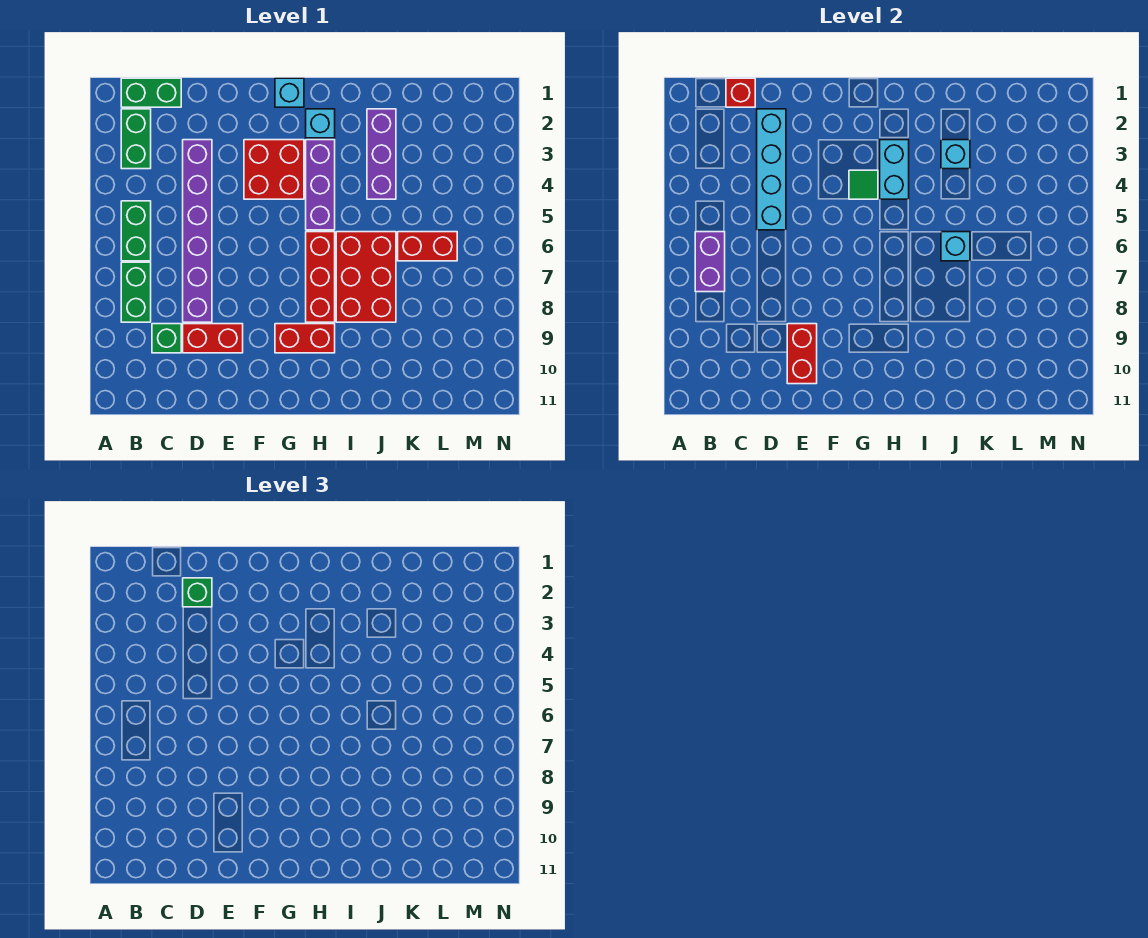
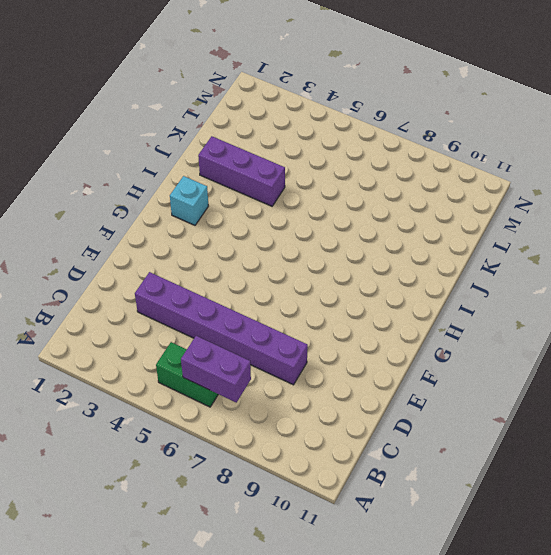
none -> green 1x2 brick [121,78,181,107]
none -> green 1x2 brick [121,109,151,169]
none -> green 1x2 brick [121,262,151,322]

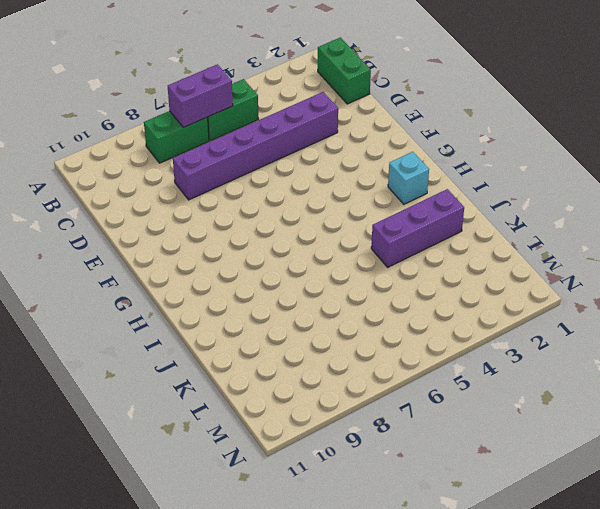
none -> green 1x2 brick [121,109,151,169]
none -> green 1x1 brick [152,324,181,353]
none -> red 1x2 brick [183,324,243,353]

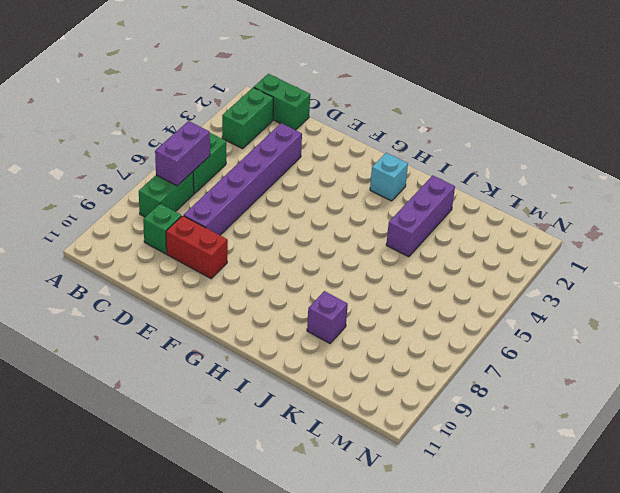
purple 1x1 brick [307,291,348,343] -> none
none -> red 2x2 brick [244,140,304,199]
none -> cyan 1x1 brick [275,78,304,107]
none -> red 1x2 brick [275,324,335,353]

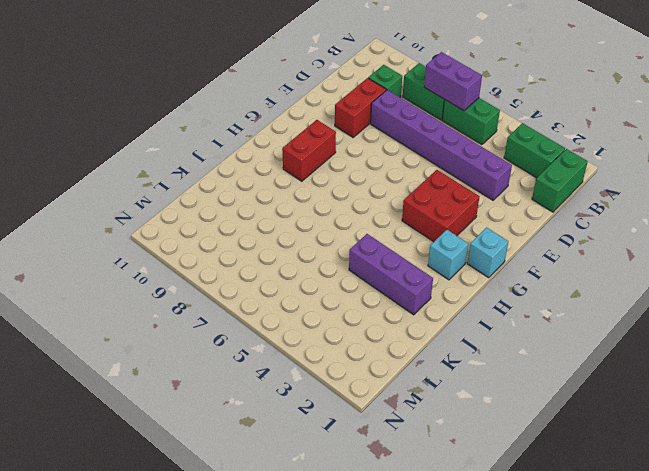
none -> purple 1x3 brick [306,140,335,230]
none -> red 1x3 brick [306,232,335,322]
none -> red 2x3 brick [336,232,396,322]

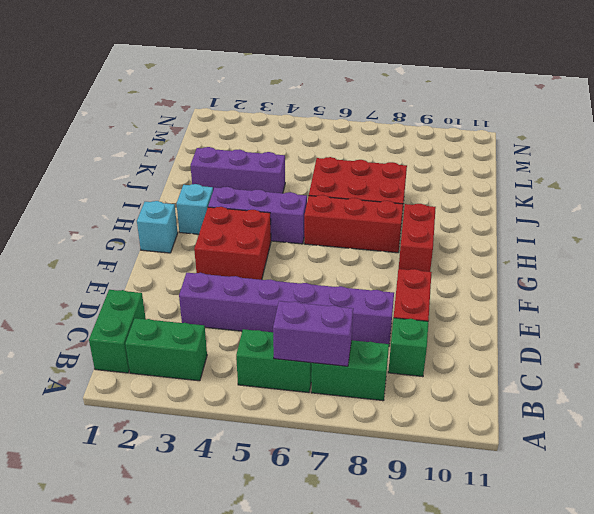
none -> red 1x2 brick [398,232,457,261]
none -> red 1x1 brick [726,78,755,107]
none -> cyan 1x4 brick [757,109,786,230]

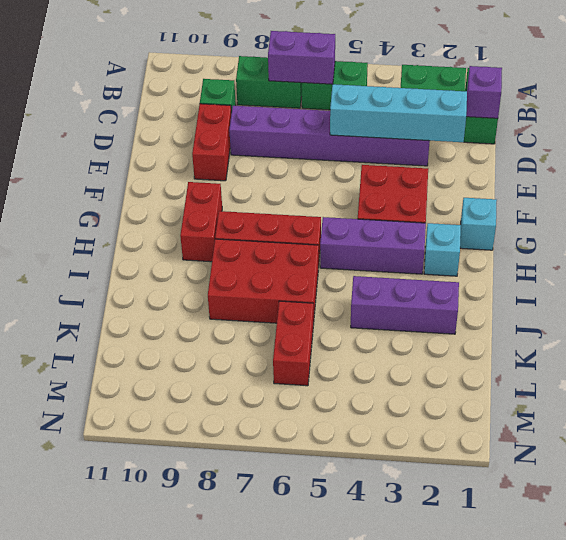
purple 1x1 brick [466,66,502,118] -> red 1x1 brick [726,78,755,107]
none -> red 1x2 brick [787,324,817,384]
none -> green 1x1 tile [849,170,878,199]
none -> cyan 1x2 brick [880,140,909,199]

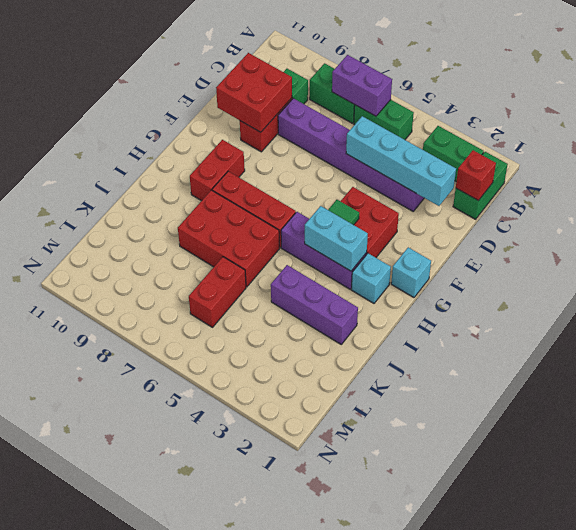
red 2x2 brick [216,53,292,132] -> red 1x2 brick [787,324,817,384]
none -> cyan 1x1 brick [941,140,970,169]
none -> cyan 1x1 brick [941,232,970,261]
none -> green 1x1 brick [183,578,212,607]

